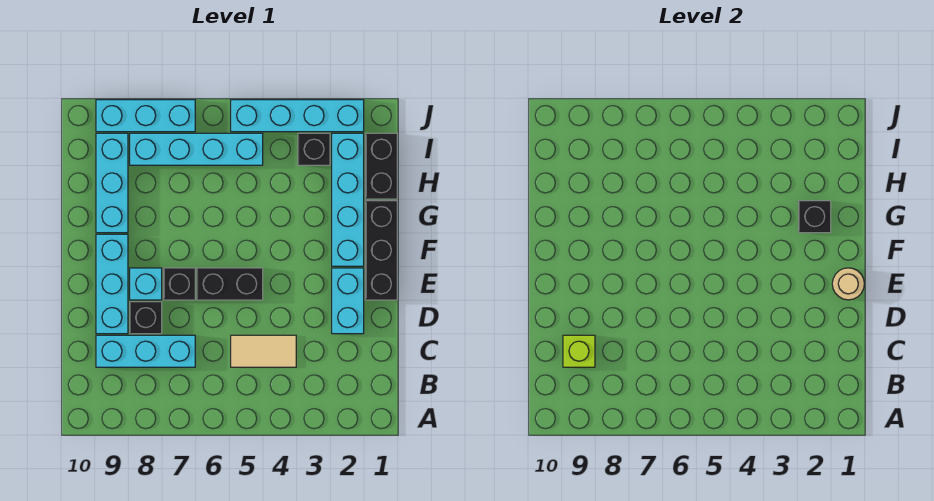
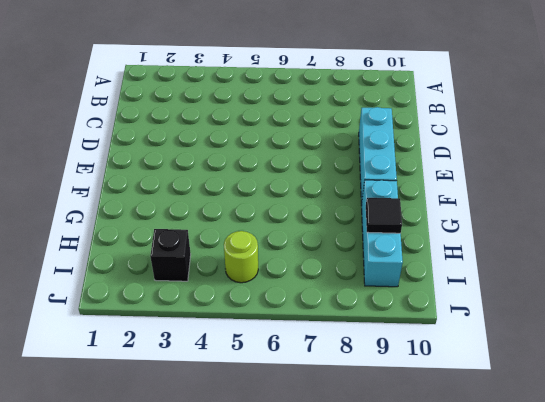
black 1x1 tile [366,198,402,233] -> none
lime 1x1 round brick [224,231,258,283] -> cyan 1x4 brick [130,133,263,165]
none -> tan 1x2 tile [231,335,296,367]
none -> cyan 1x3 brick [96,335,195,367]
none -> cyan 1x2 brick [332,268,364,334]

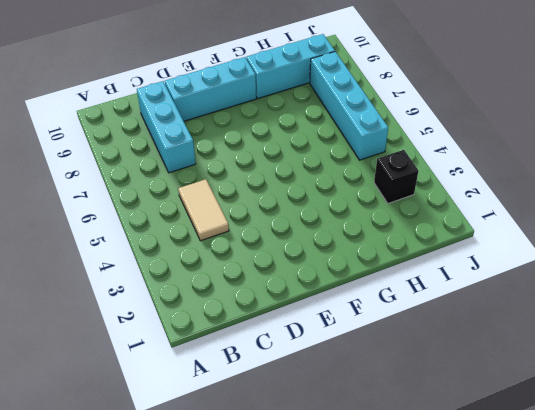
none -> cyan 1x2 brick [332,268,364,334]
none -> black 1x1 brick [130,302,162,334]
none -> black 1x3 brick [365,201,397,300]

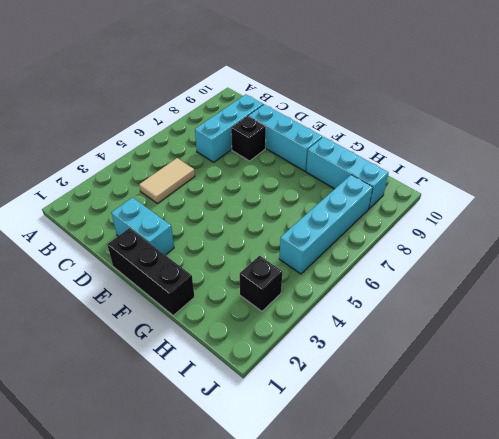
none -> black 1x2 brick [197,268,263,300]
none -> black 1x1 brick [163,268,195,300]
none -> cyan 1x1 brick [130,268,162,300]

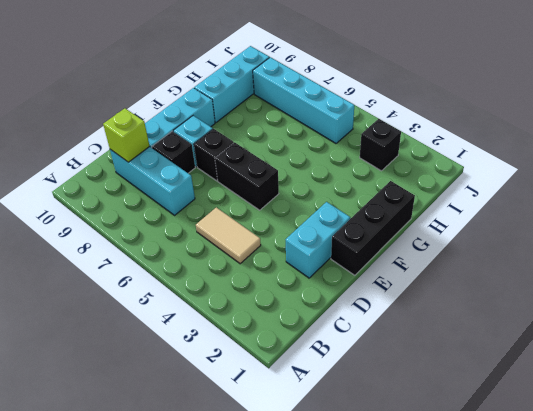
none -> cyan 1x4 brick [332,133,364,266]
none -> black 1x2 brick [365,133,397,199]
none -> cyan 1x4 brick [231,100,364,132]

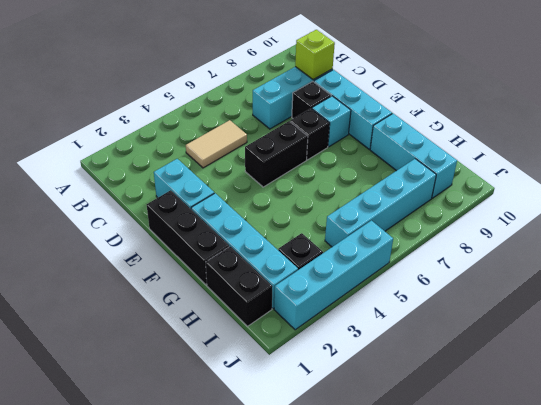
none -> cyan 1x3 brick [96,100,195,132]
none -> tan 1x1 round brick [832,268,864,300]
none -> black 1x1 brick [799,201,831,233]

